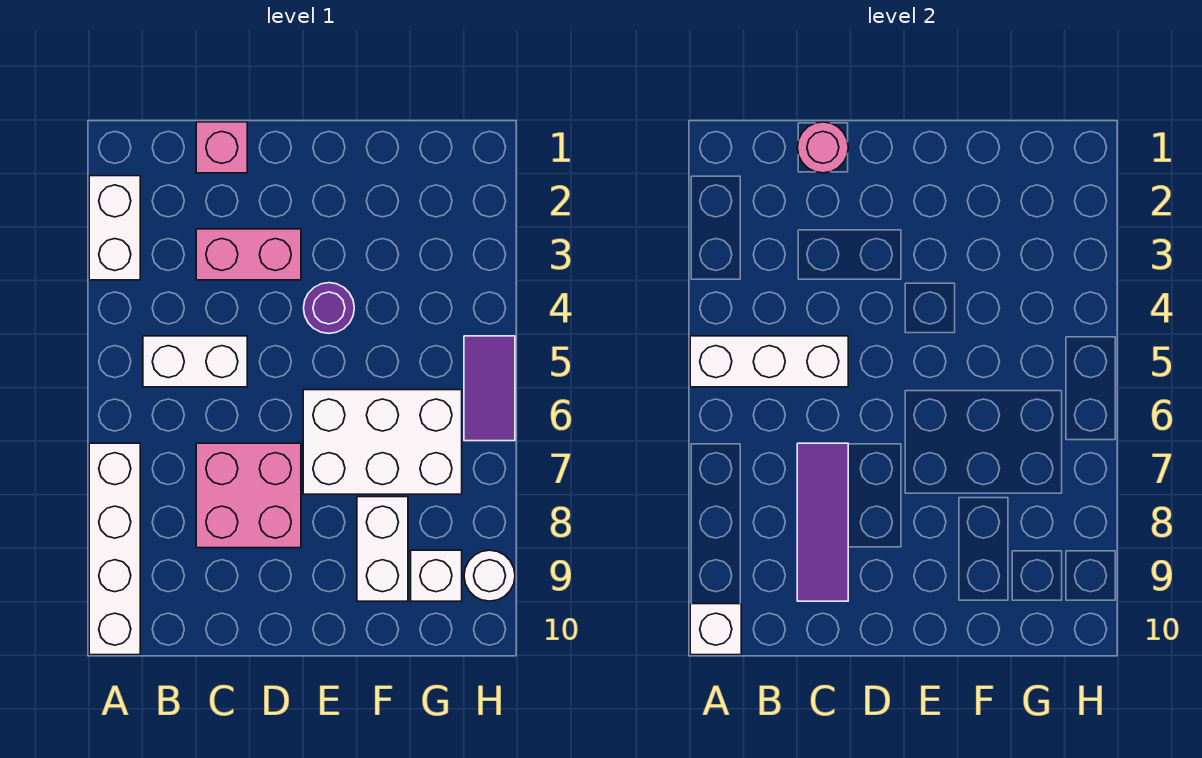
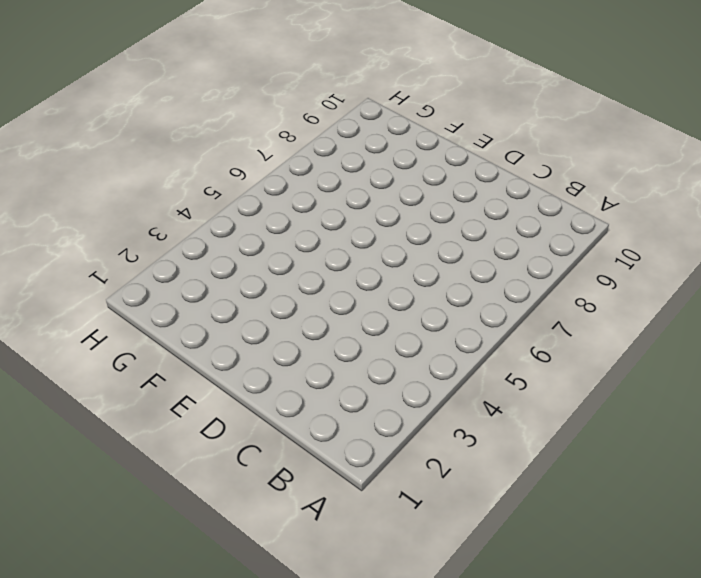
none -> white 1x2 brick [89,176,140,280]
none -> white 1x4 brick [89,443,140,655]
none -> white 1x2 brick [143,336,247,387]

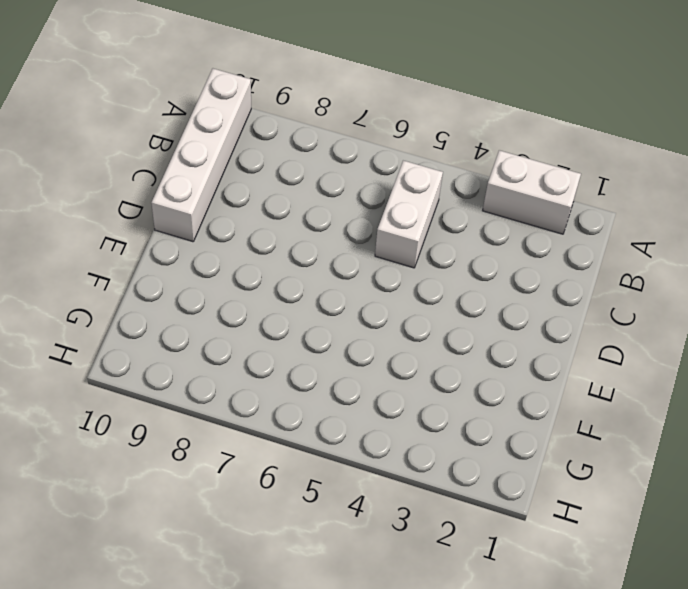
white 1x4 brick [151,69,251,242] -> white 1x4 brick turned to [89,443,140,655]
none -> pink 1x1 brick [196,122,247,173]
none -> pink 1x2 brick [196,229,301,280]
none -> pink 2x2 brick [196,443,301,548]

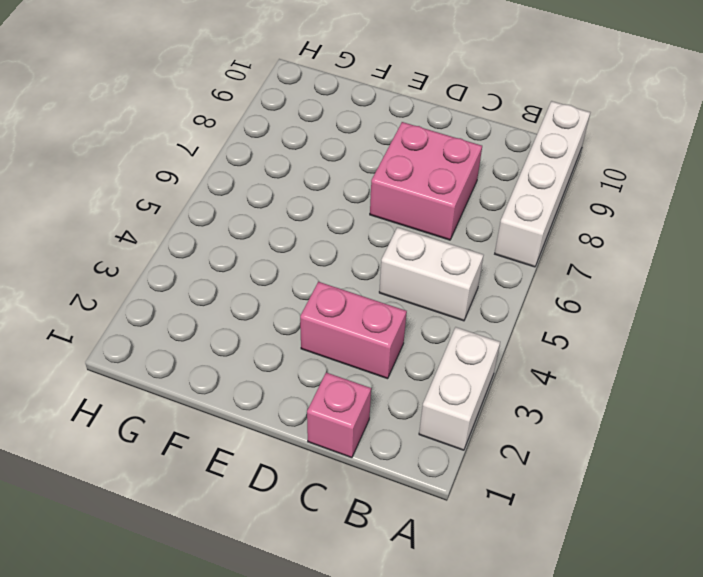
none -> purple 1x1 round brick [304,283,354,333]
none -> white 2x3 brick [303,390,462,494]
none -> white 1x2 brick [357,497,408,601]

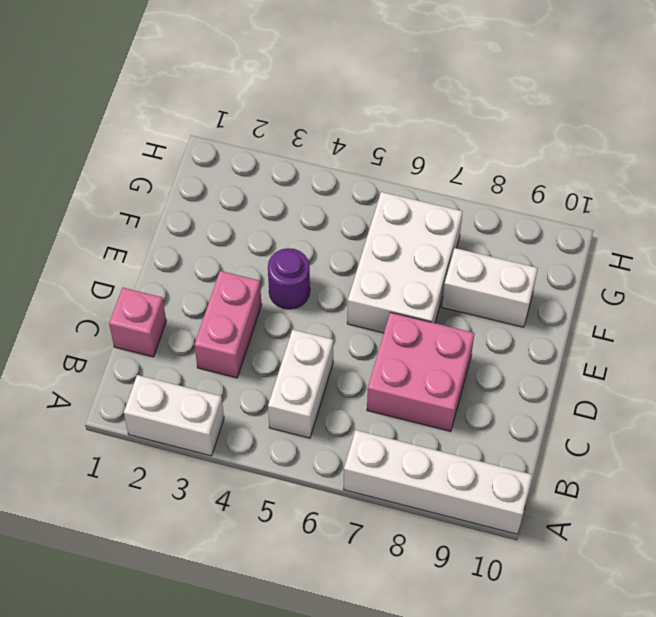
none -> white 1x1 brick [411,550,462,601]
none -> purple 1x2 tile [464,336,515,441]
none -> white 1x1 round brick [464,550,515,601]

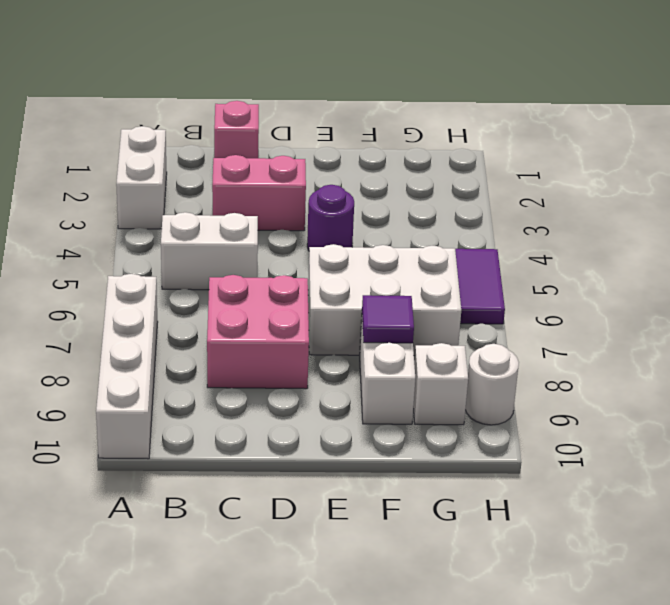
purple 1x1 tile [362,295,414,343] -> none
none -> white 1x3 brick [690,336,848,387]
none -> white 1x1 brick [690,604,741,655]
none -> pink 1x1 round brick [797,122,848,173]

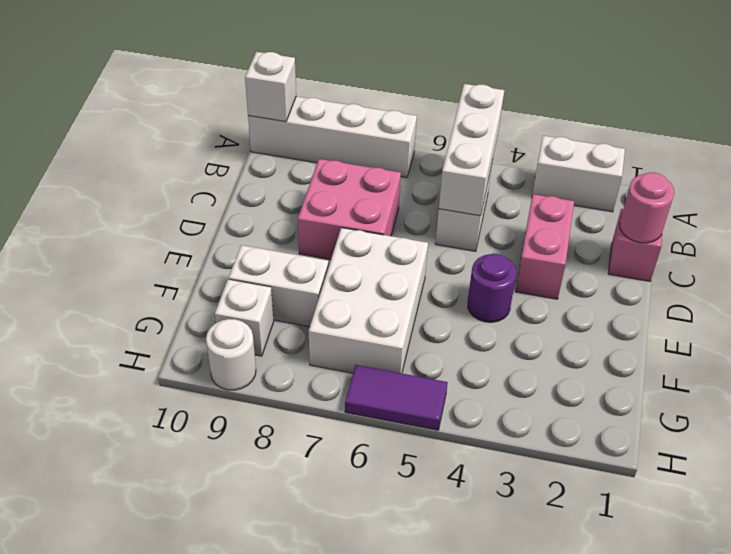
none -> purple 1x3 tile [797,443,848,601]

